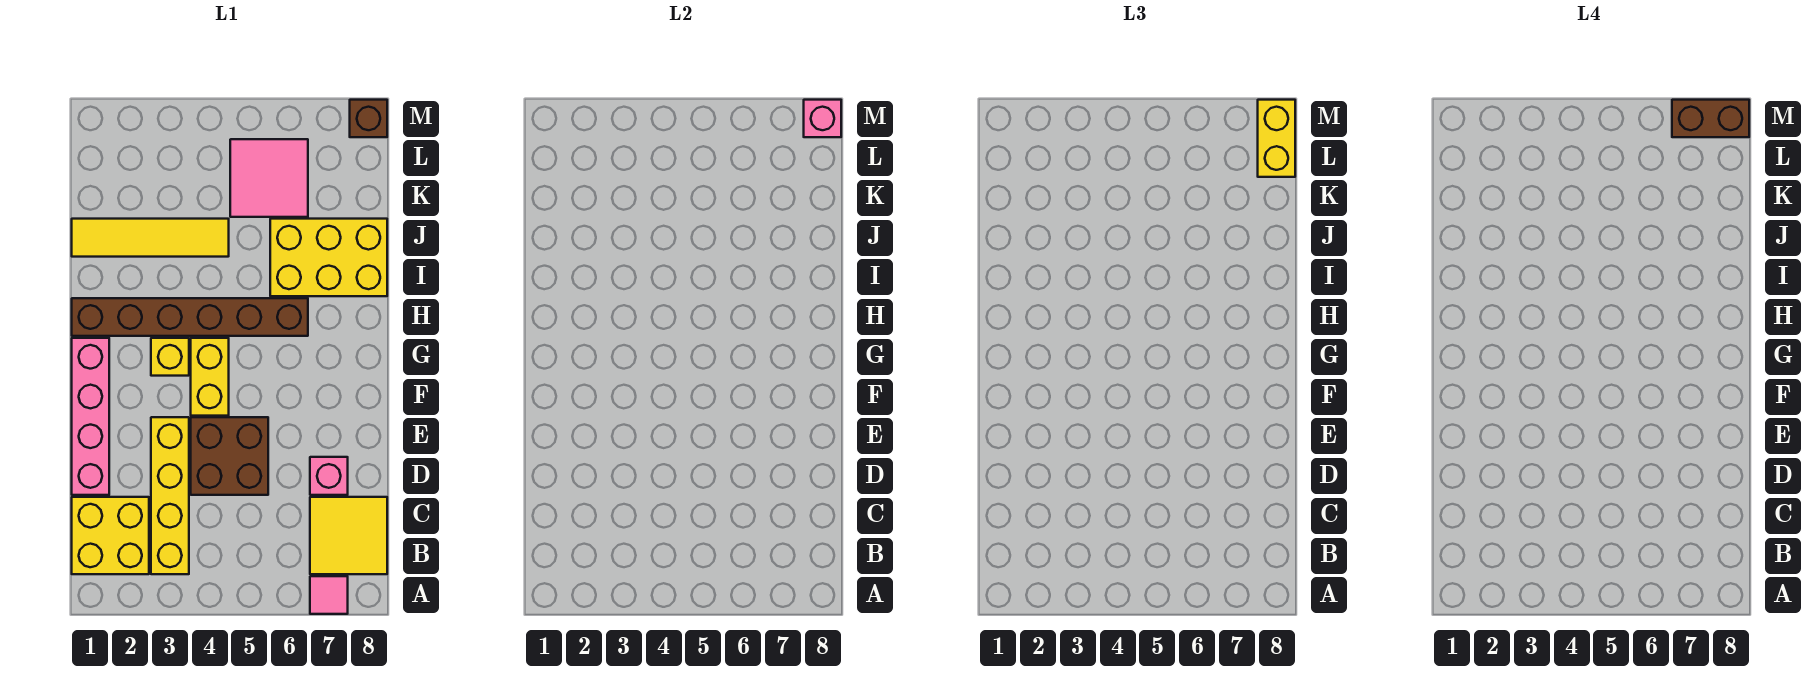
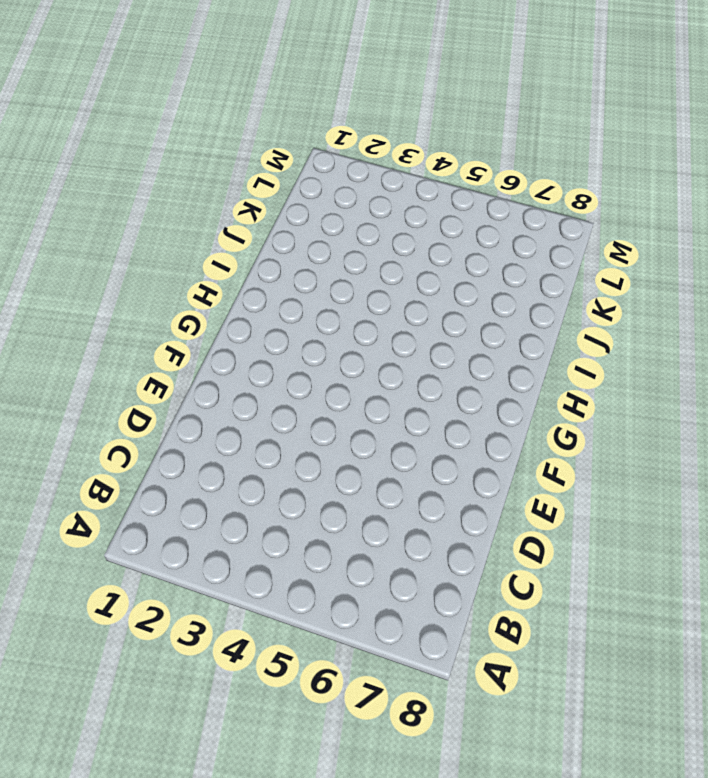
none -> pink 1x1 tile [310,576,348,614]
none -> yellow 2x2 brick [72,497,149,574]
none -> yellow 1x4 brick [151,417,189,574]

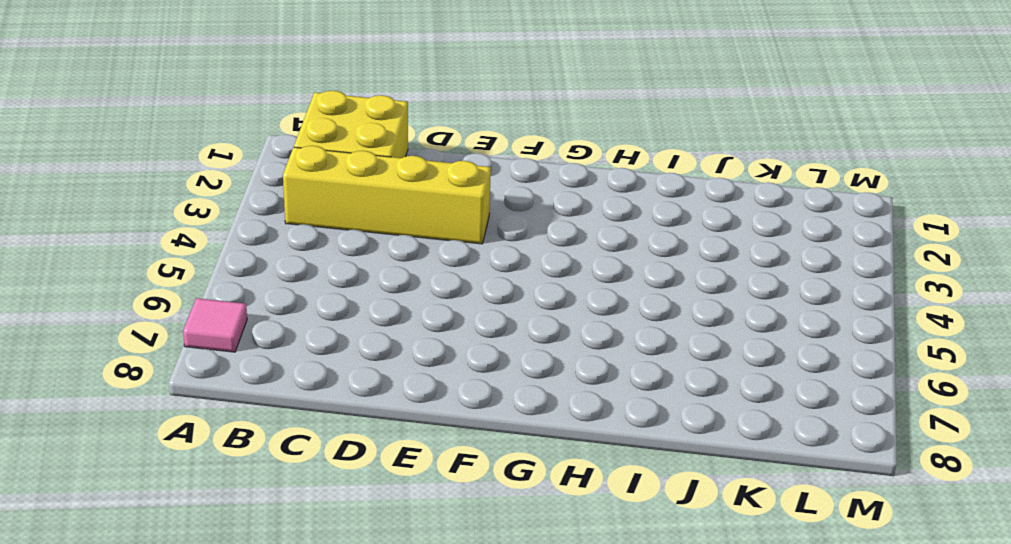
none -> yellow 2x2 tile [310,497,387,574]
none -> pink 1x4 brick [72,338,109,495]
none -> brown 2x2 brick [191,417,268,495]

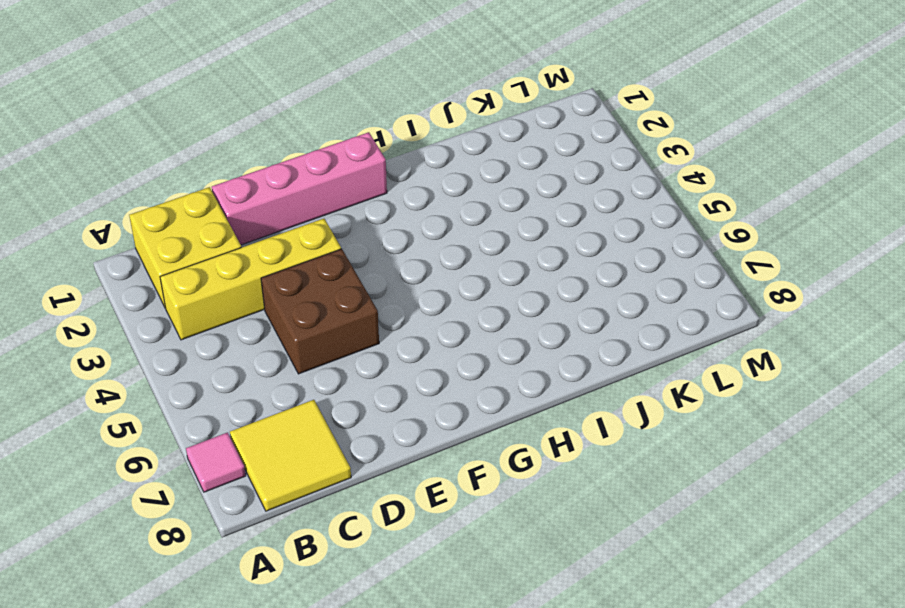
none -> pink 1x1 brick [310,457,348,495]
none -> yellow 1x2 brick [191,338,229,416]
none -> yellow 1x1 brick [151,338,189,376]

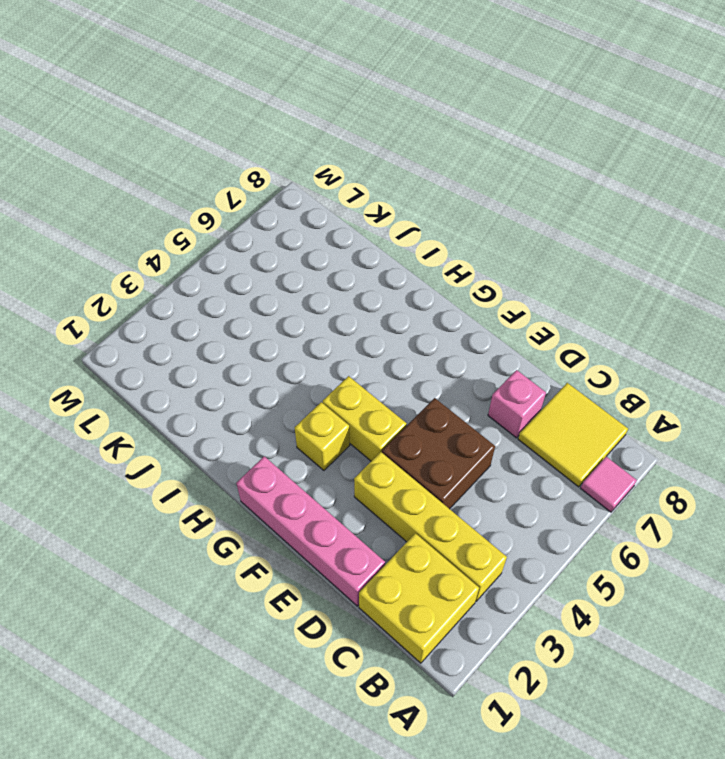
none -> brown 1x6 brick [72,298,308,336]
none -> yellow 2x3 brick [270,219,387,296]
none -> yellow 1x4 tile [72,219,229,257]

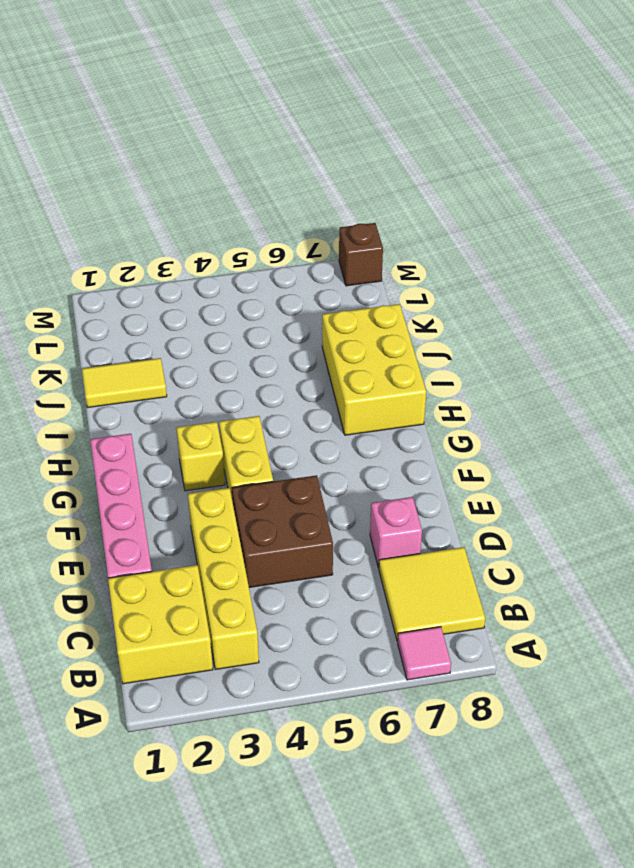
yellow 2x3 brick [322,304,426,435] -> yellow 2x3 brick turned to [270,219,387,296]
yellow 1x2 tile [82,358,167,408] -> yellow 1x4 tile [72,219,229,257]
none -> brown 1x6 brick [72,298,308,336]
none -> pink 2x2 tile [230,139,308,217]
none -> pink 1x1 brick [804,100,841,137]

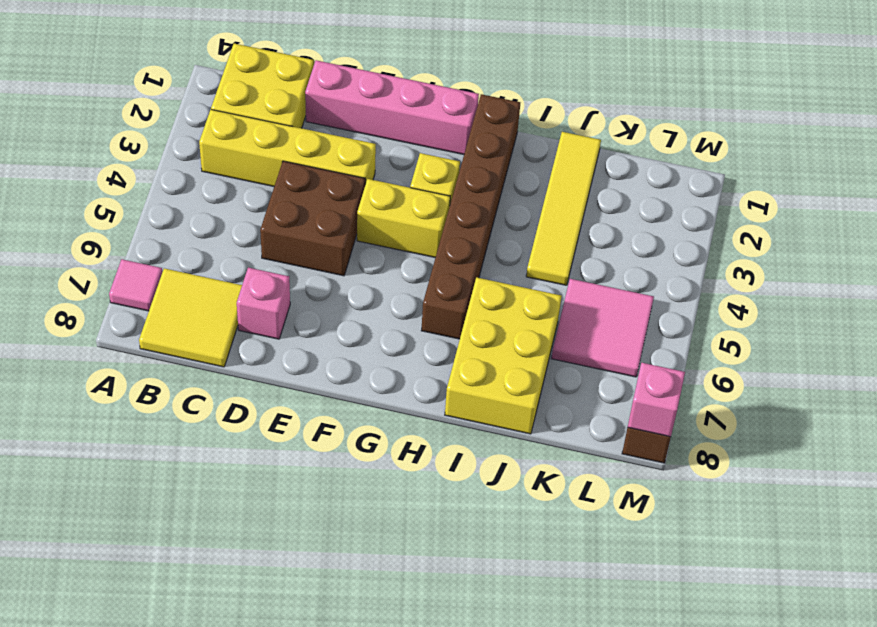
none -> yellow 1x2 brick [1258,100,1295,177]
none -> brown 1x2 brick [1672,100,1749,137]

